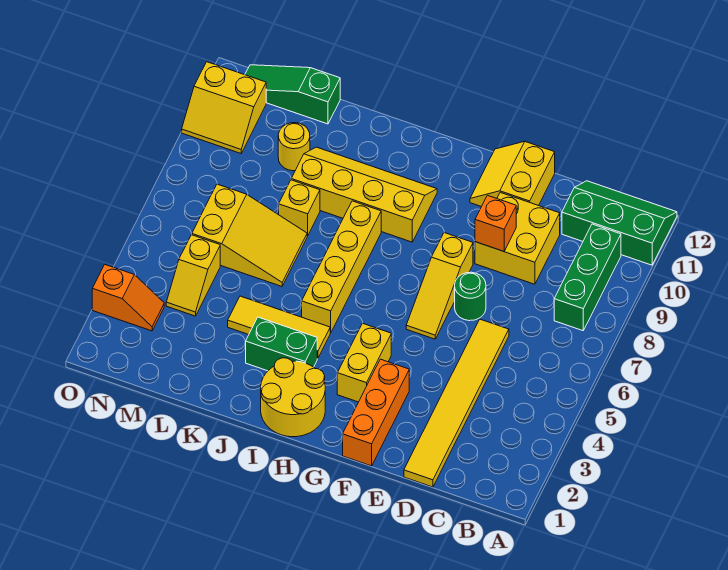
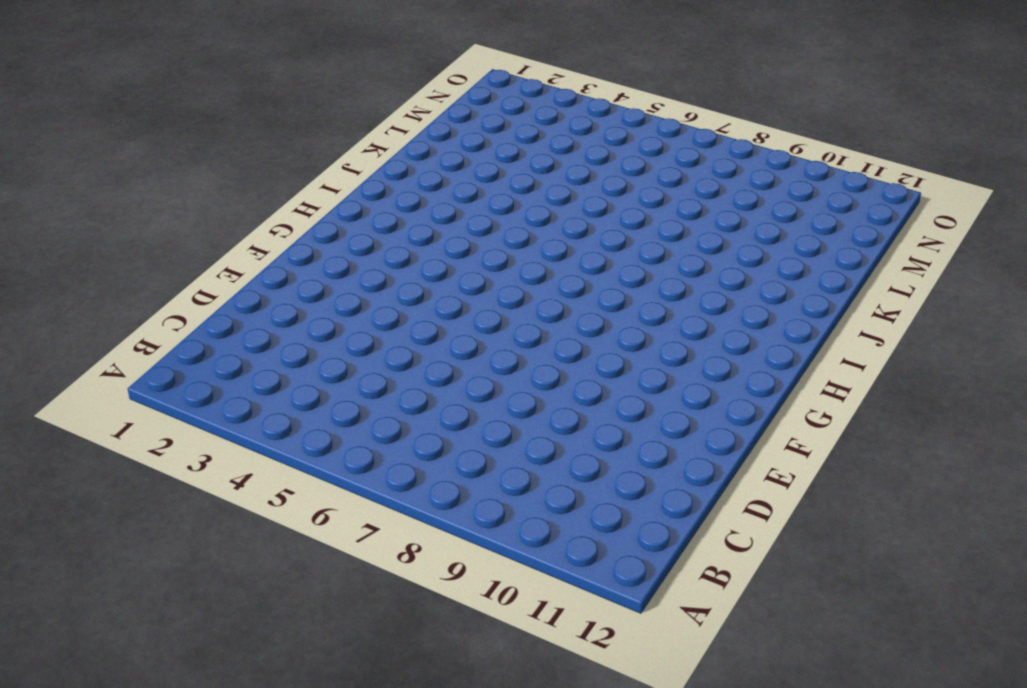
none -> green 2x3 slope [562,181,677,265]
none -> green 1x3 brick [554,224,621,331]
none -> yellow 1x6 tile [404,319,509,487]

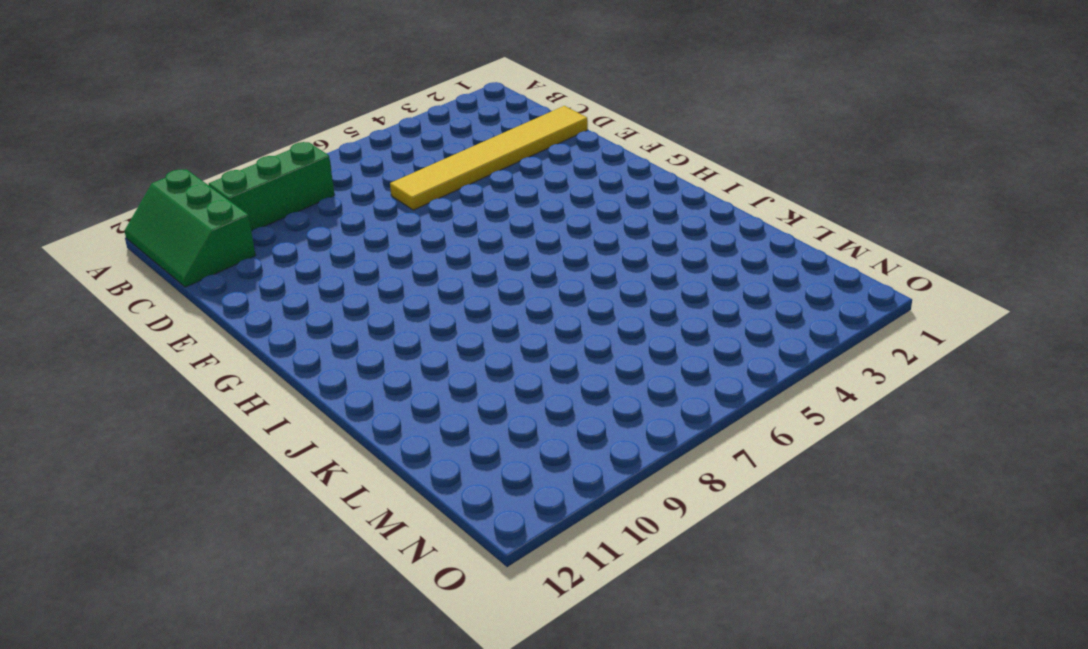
none -> yellow 2x2 brick [475,192,560,284]
none -> green 1x1 round brick [455,272,486,321]
none -> yellow 2x2 slope [470,142,555,207]

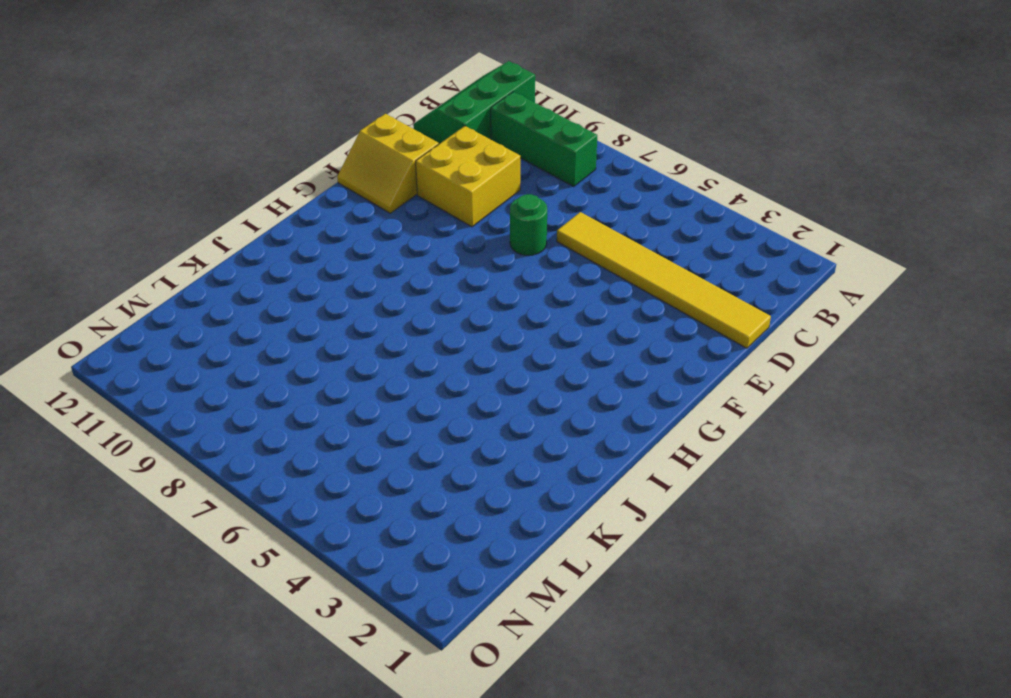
none -> orange 1x3 brick [343,359,409,466]
none -> yellow 1x3 slope [406,233,473,339]
none -> yellow 1x2 brick [337,323,391,402]

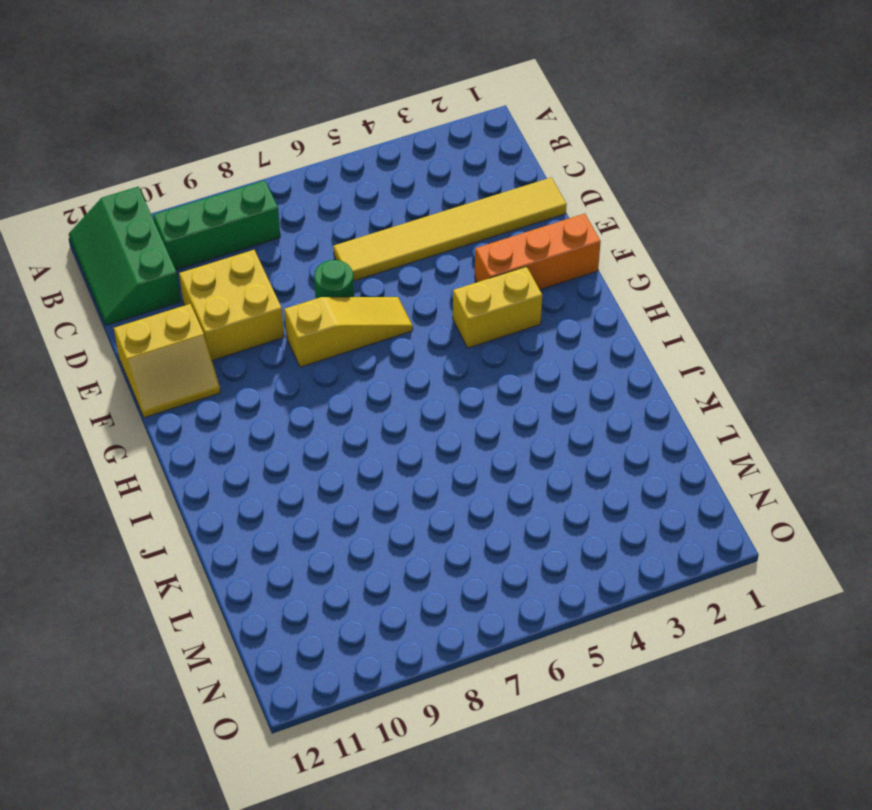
none -> yellow 2x2 round brick [261,358,325,437]
none -> yellow 2x4 slope [291,147,437,242]
none -> green 1x2 brick [246,317,317,371]

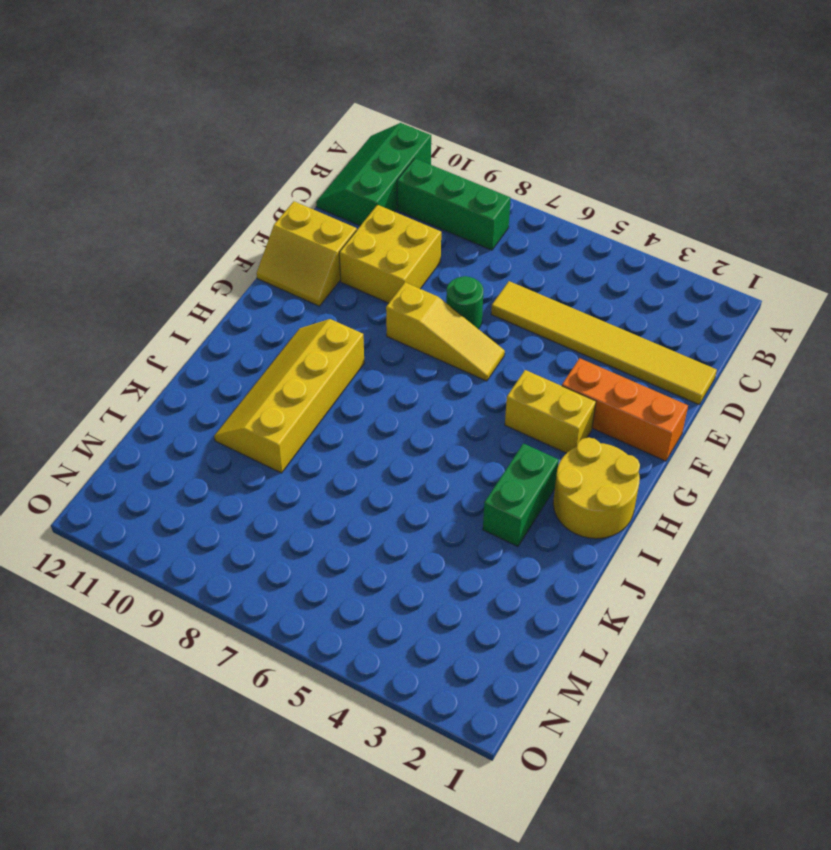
none -> yellow 1x3 tile [228,296,330,358]
none -> yellow 1x4 brick [302,201,381,333]
none -> yellow 2x3 slope [192,184,307,286]

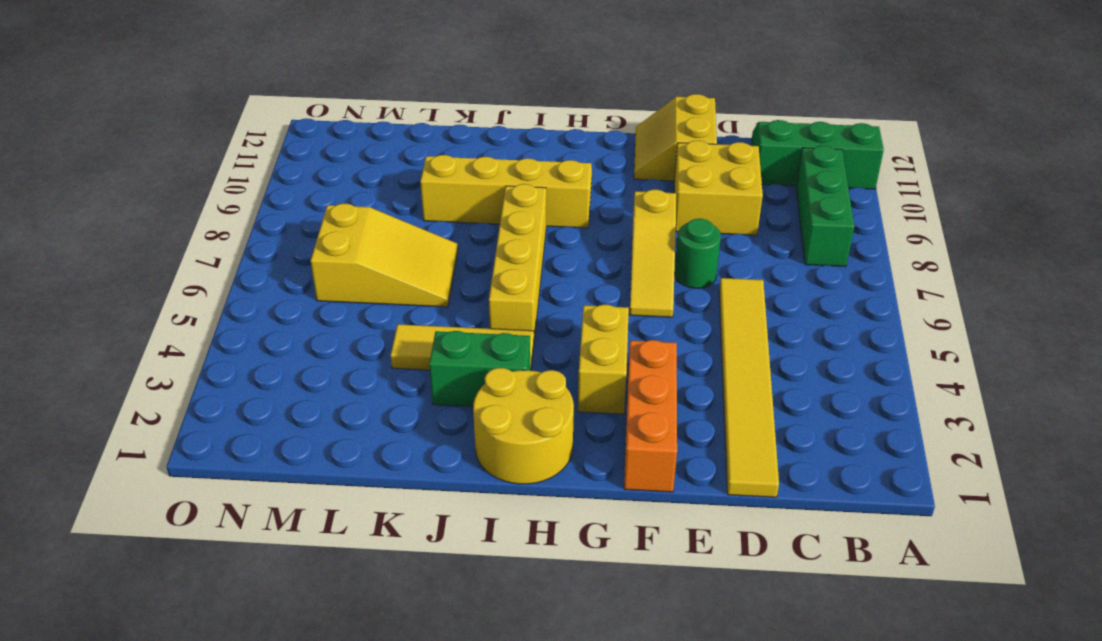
none -> yellow 1x1 brick [279,180,320,236]
none -> yellow 1x1 round brick [278,123,310,171]
none -> green 1x3 slope [245,65,340,124]

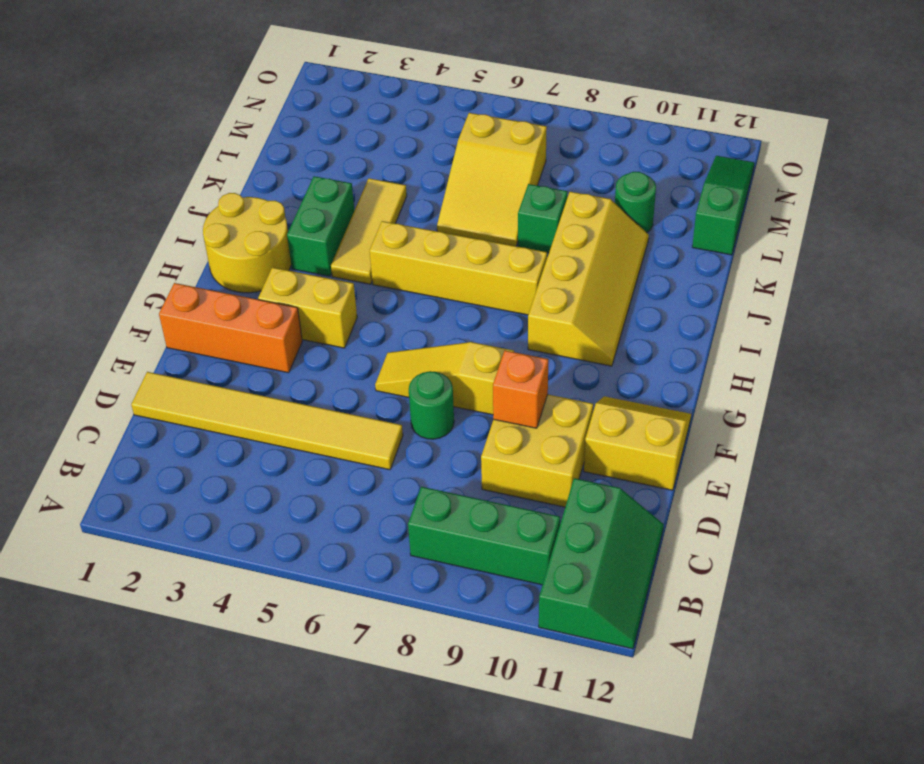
green 1x1 brick [518,184,568,253] -> yellow 1x1 brick [279,180,320,236]
green 1x1 round brick [615,172,656,233] -> yellow 1x1 round brick [278,123,310,171]
none -> yellow 1x2 slope [166,235,220,316]
none -> orange 1x2 slope [92,265,164,331]
none -> yellow 2x2 slope [182,62,266,153]

